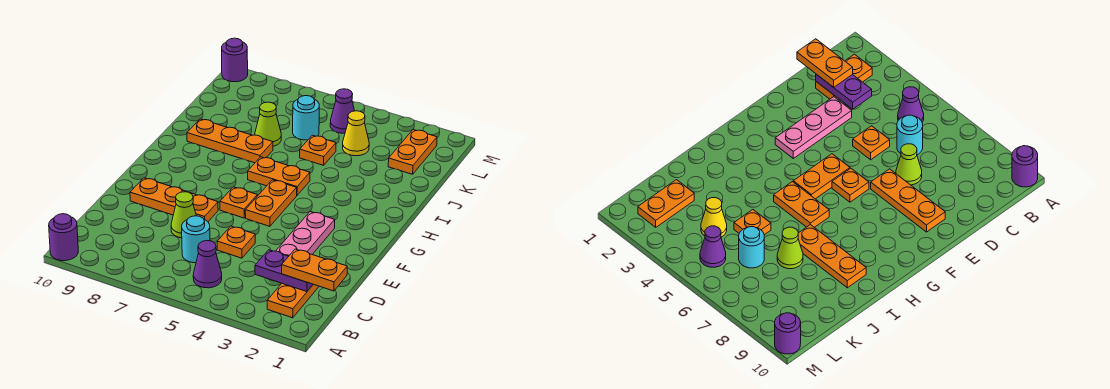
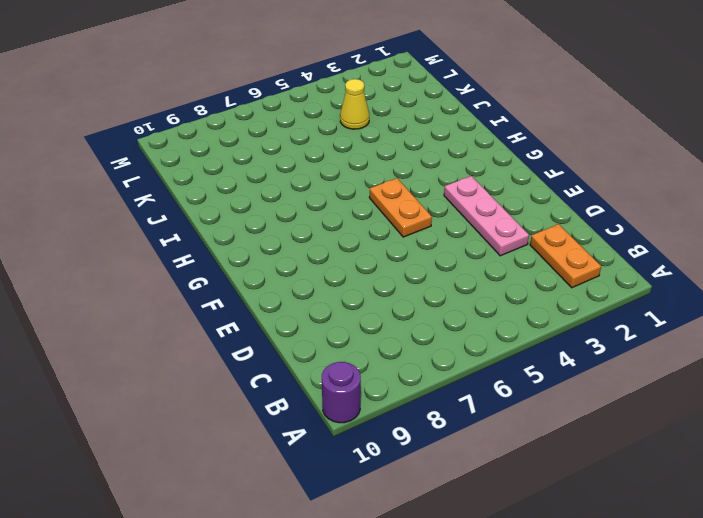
none -> purple 1x1 cone [193,241,222,288]
none -> cyan 1x1 round brick [182,216,210,263]
none -> orange 1x1 plate [217,226,255,258]

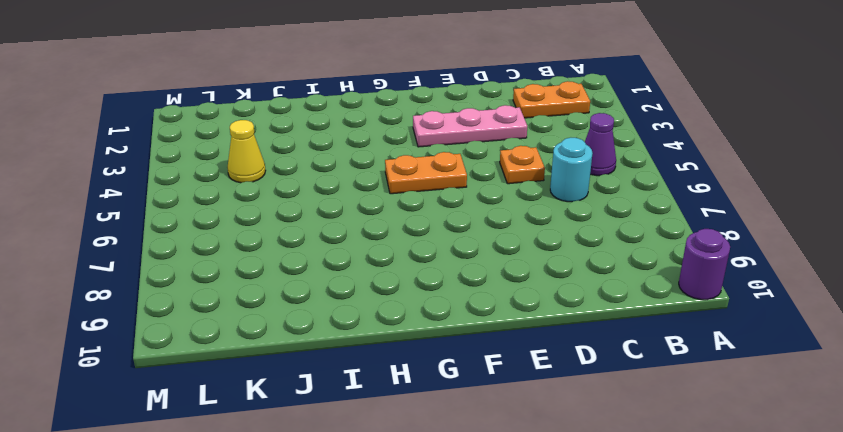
none -> lime 1x1 cone [171,192,196,238]
none -> orange 1x3 plate [130,178,218,222]
none -> orange 1x1 plate [220,187,257,218]

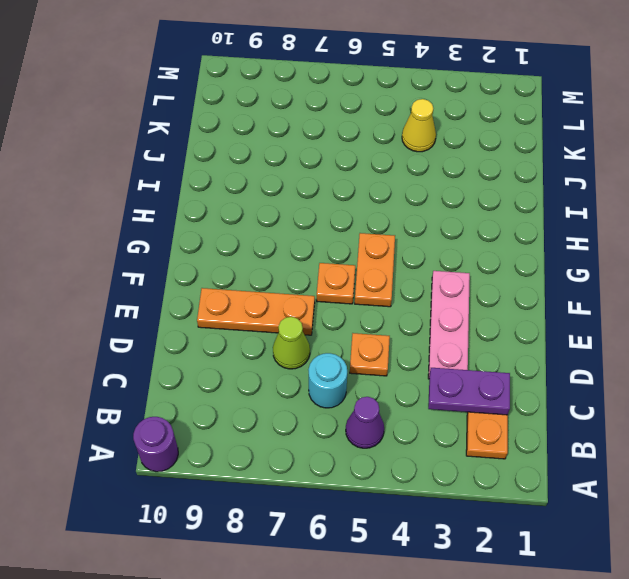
none -> orange 1x2 plate [248,157,310,195]
none -> orange 1x3 plate [187,119,273,163]
none -> orange 1x1 plate [300,135,336,165]

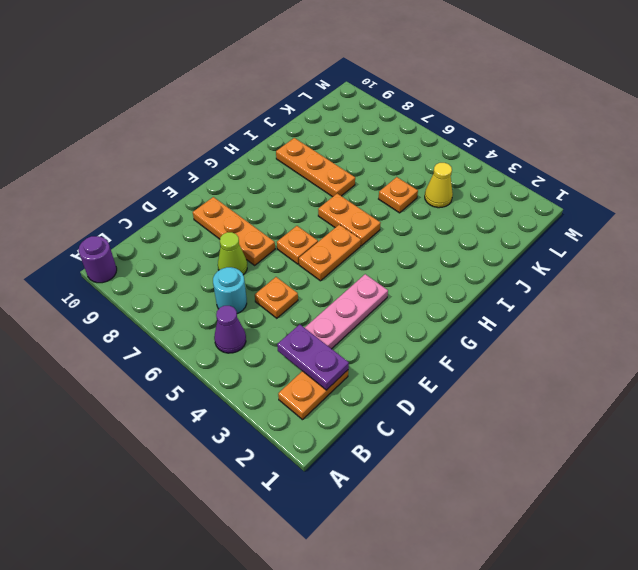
none -> lime 1x1 cone [255,102,281,146]
none -> orange 1x2 plate [388,130,437,174]
none -> cyan 1x1 round brick [293,96,319,140]

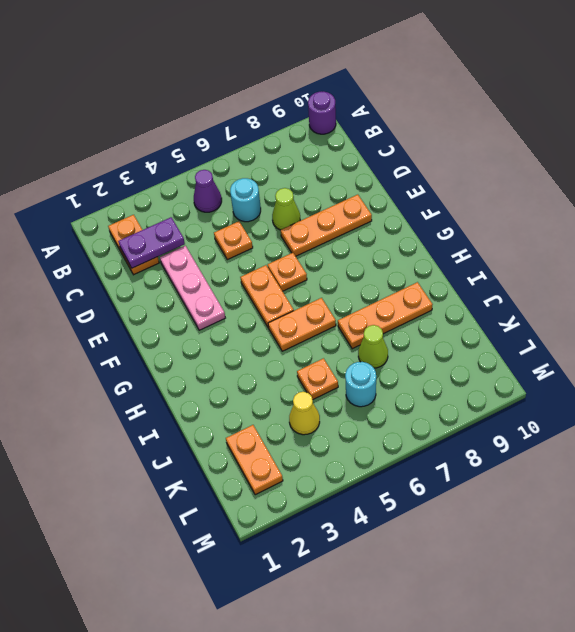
none -> purple 1x1 cone [330,89,354,133]
none -> purple 1x1 round brick [222,38,248,82]
none -> orange 1x2 plate [282,249,347,291]

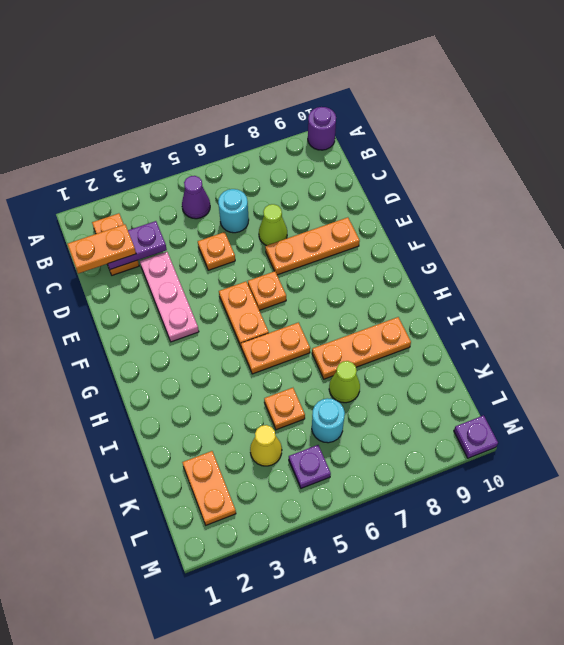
purple 1x1 plate [289,445,331,488] -> purple 1x1 cone [330,89,354,133]
purple 1x1 plate [454,415,498,458] -> purple 1x1 round brick [222,38,248,82]

